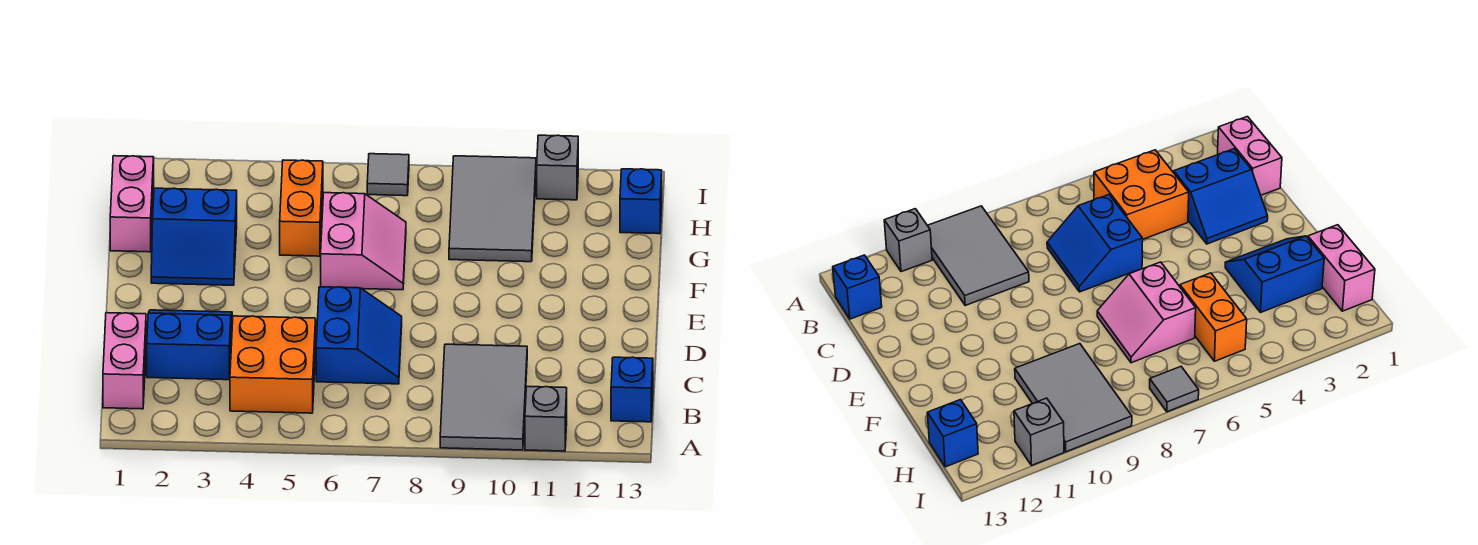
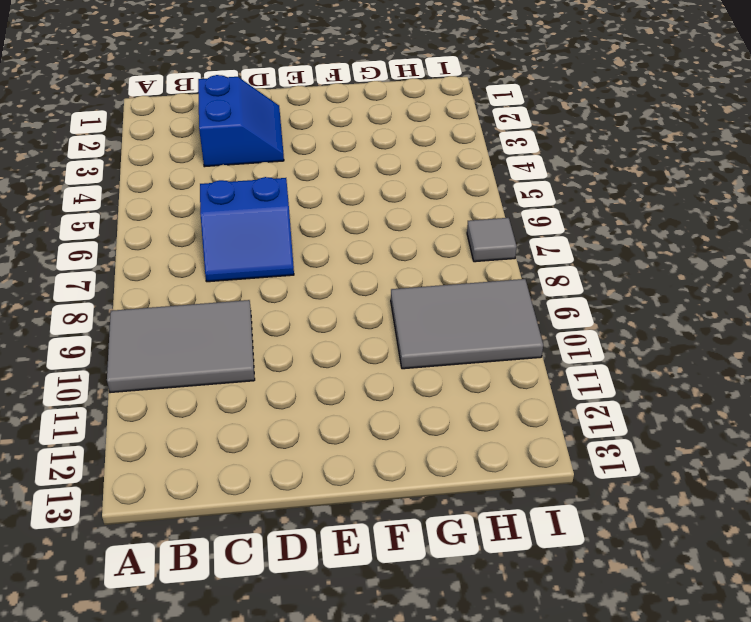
none -> grey 1x1 brick [525,387,567,451]
none -> pink 1x2 brick [103,313,146,409]
none -> orange 2x2 brick [230,316,316,413]

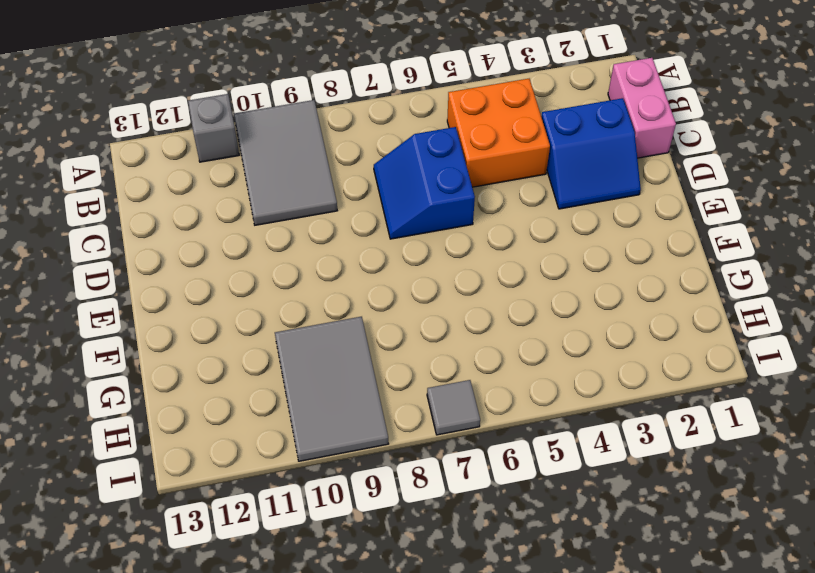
none -> blue 1x1 brick [611,357,653,422]
none -> blue 2x2 slope [151,188,237,285]
none -> pink 2x2 slope [321,193,406,290]

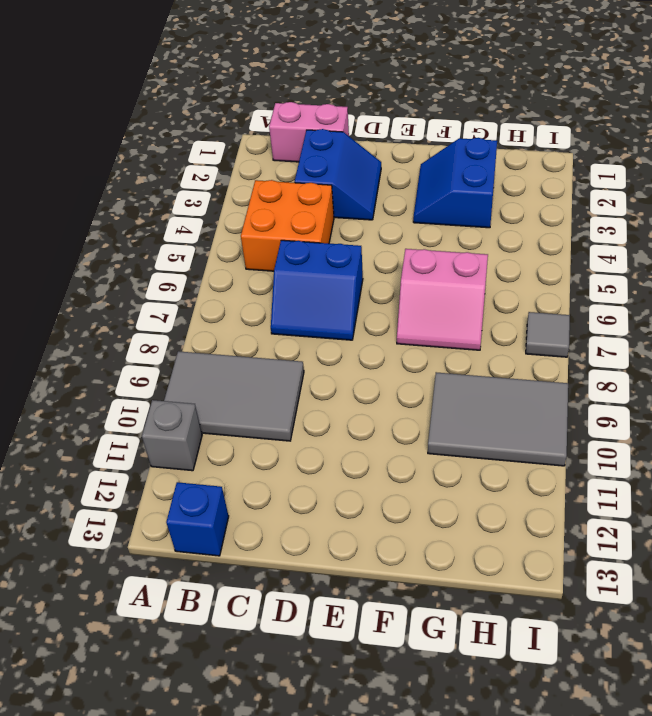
none -> pink 1x2 brick [110,156,154,252]
none -> orange 1x2 brick [280,160,323,256]
none -> blue 1x1 brick [620,169,662,234]

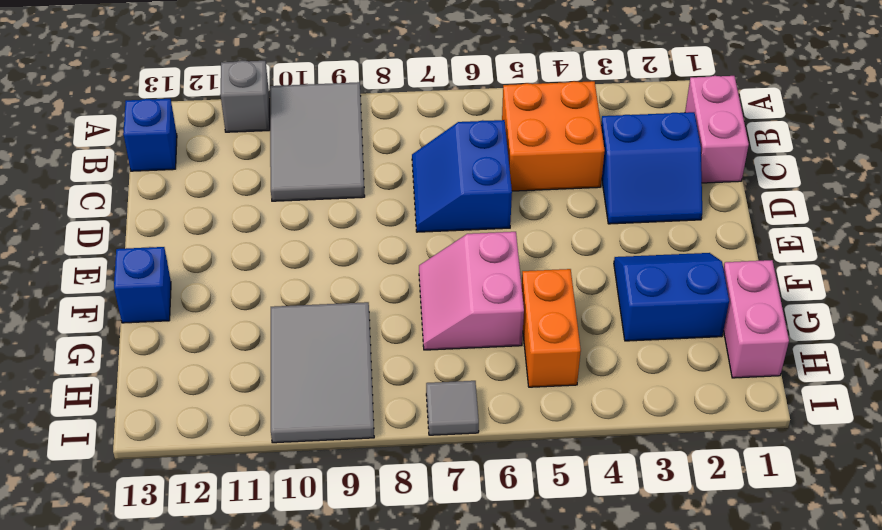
blue 1x1 brick [114,247,171,323] -> blue 1x1 brick moved to [620,169,662,234]
none -> grey 1x1 brick [537,135,578,200]

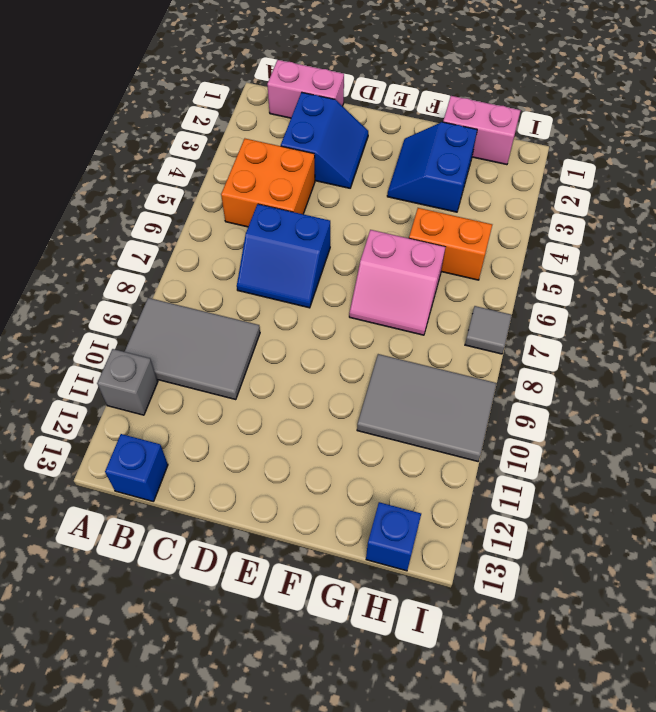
none -> grey 1x1 brick [537,135,578,200]

